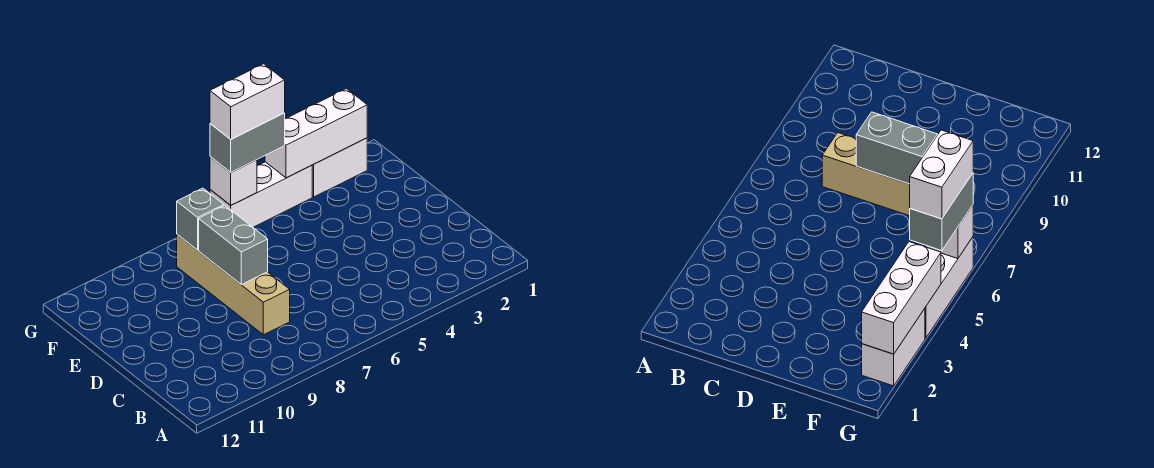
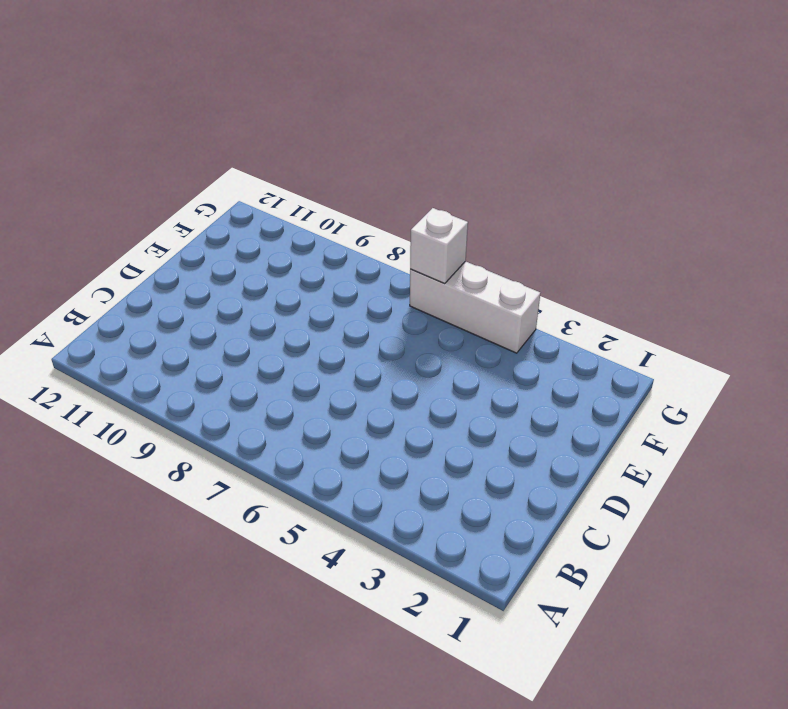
none -> tan 1x4 brick [177,235,290,335]
none -> white 1x2 brick [312,138,367,197]

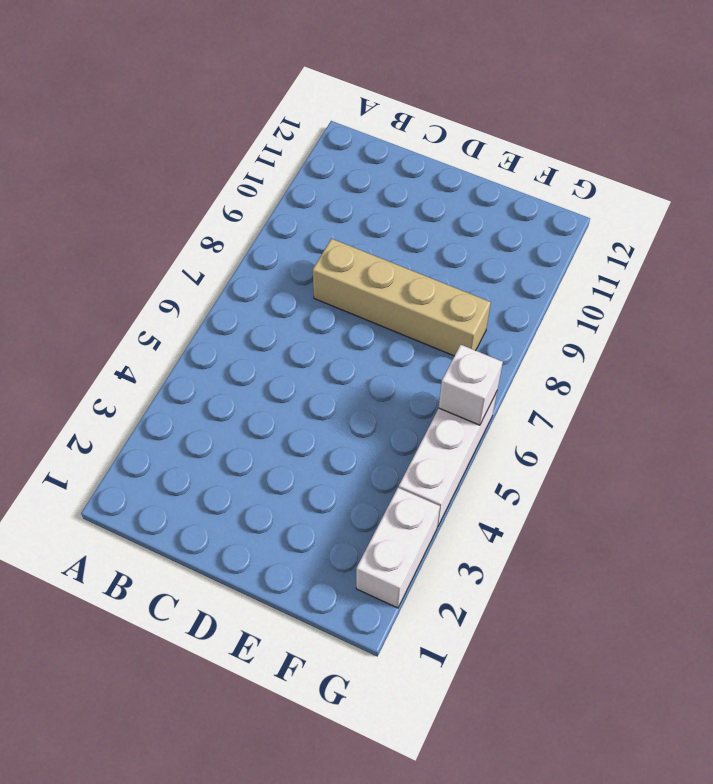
none -> grey 1x2 brick [199,206,268,285]
none -> grey 1x1 brick [177,188,224,250]

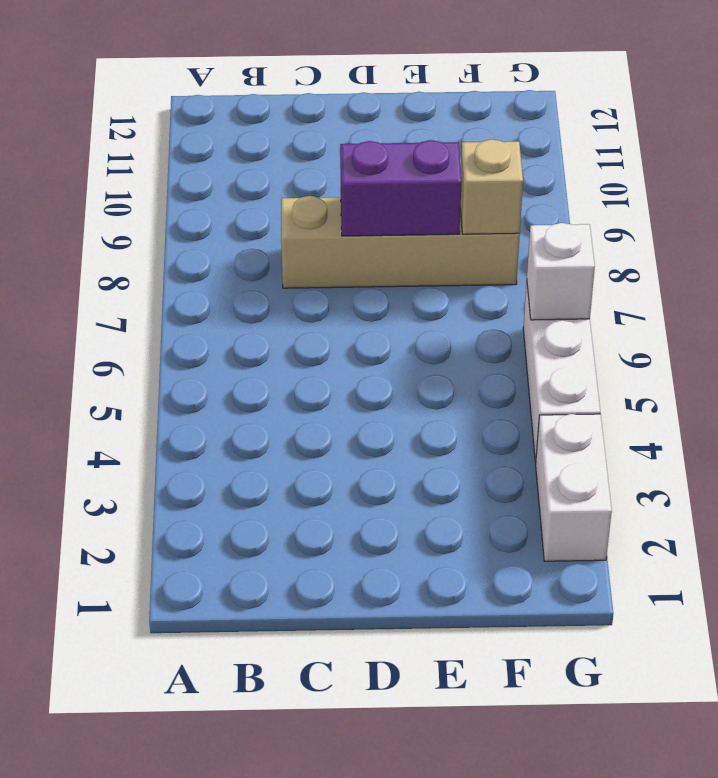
purple 1x2 brick [340,140,462,236] -> grey 1x2 brick [199,206,268,285]
tan 1x1 brick [461,139,523,234] -> grey 1x1 brick [177,188,224,250]
none -> white 1x3 brick [265,89,367,178]
none -> grey 1x2 brick [210,113,285,172]

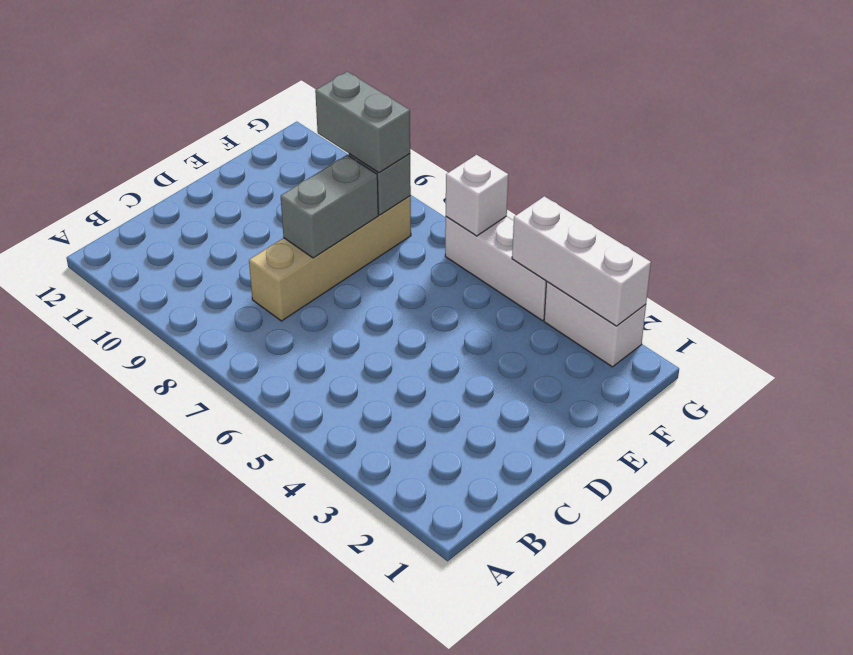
grey 1x2 brick [315,72,410,173] -> grey 1x2 brick moved to [210,113,285,172]
none -> white 1x2 brick [210,64,285,139]

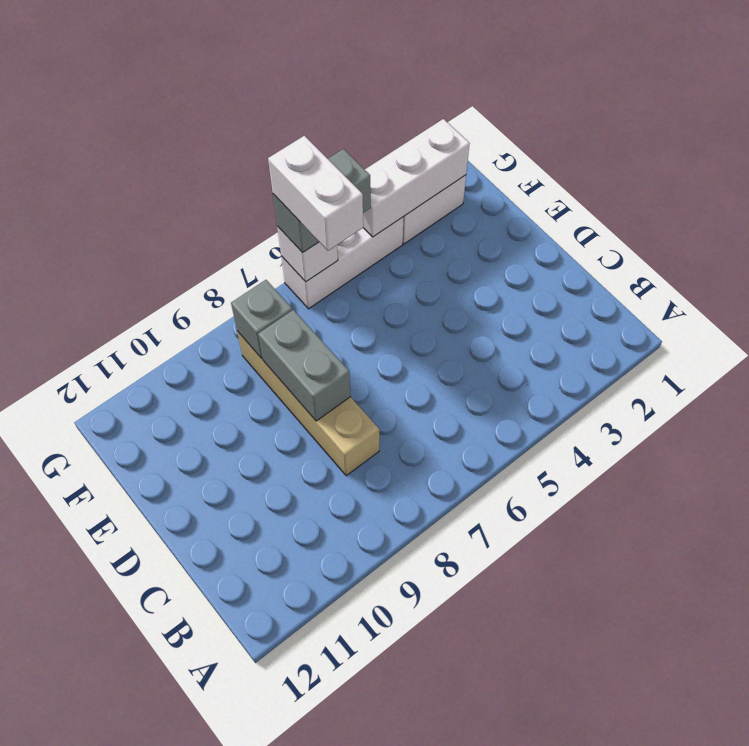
white 1x2 brick [268,136,363,251] -> white 1x2 brick turned to [210,64,285,139]

